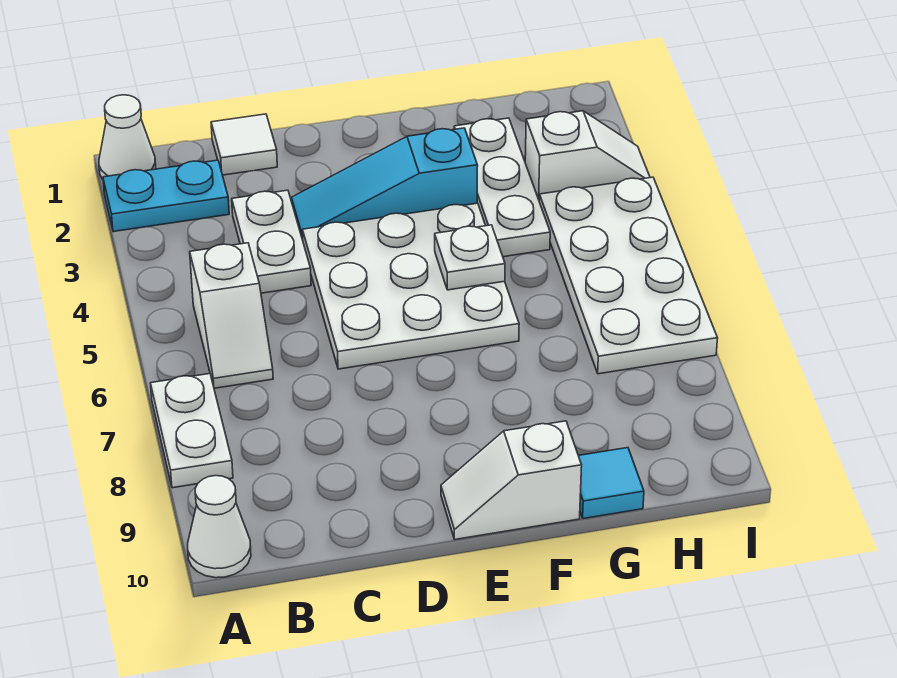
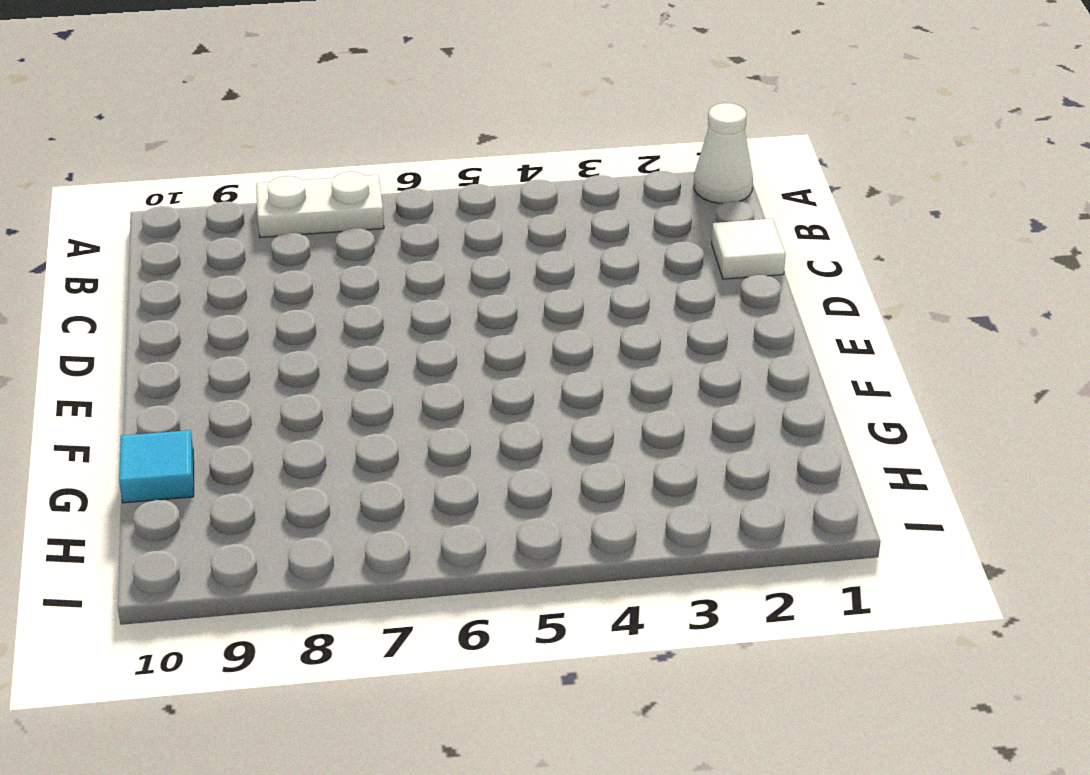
none -> cyan 1x2 plate [103,160,229,232]
none -> white 1x1 cone [188,476,251,578]
none -> white 1x2 slope [190,243,273,388]

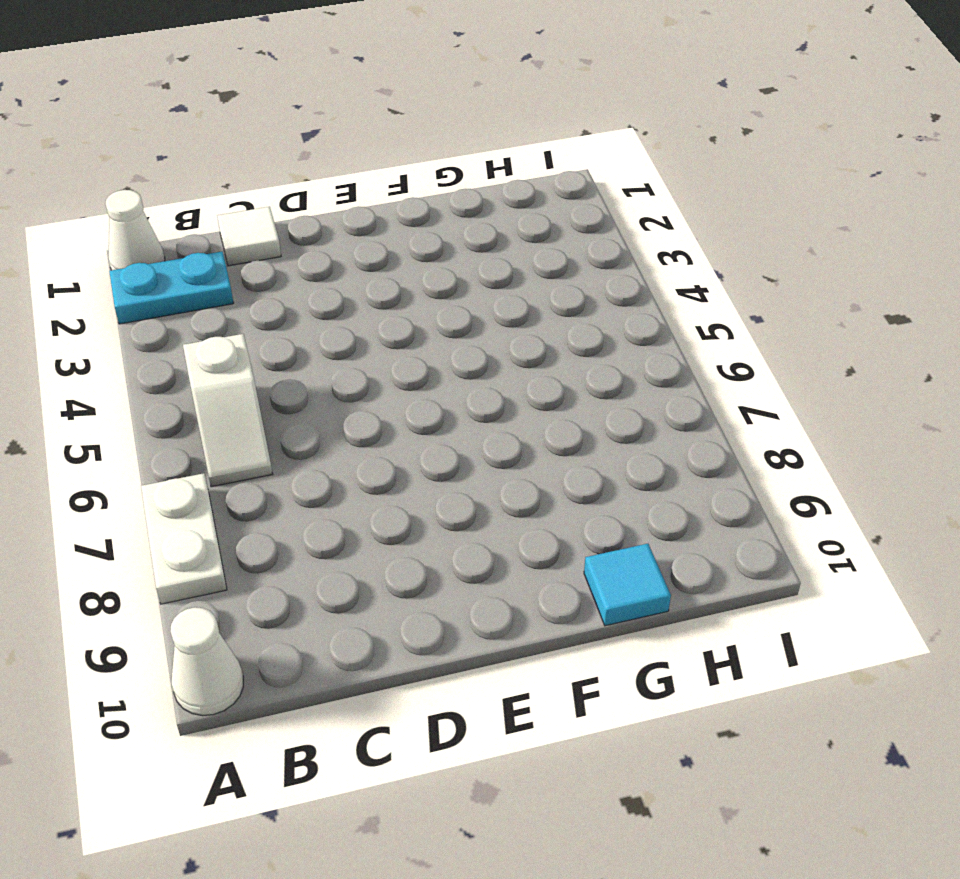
none -> white 1x2 plate [232,190,311,293]
none -> cyan 1x3 slope [291,128,478,240]
none -> white 3x3 plate [302,203,519,369]

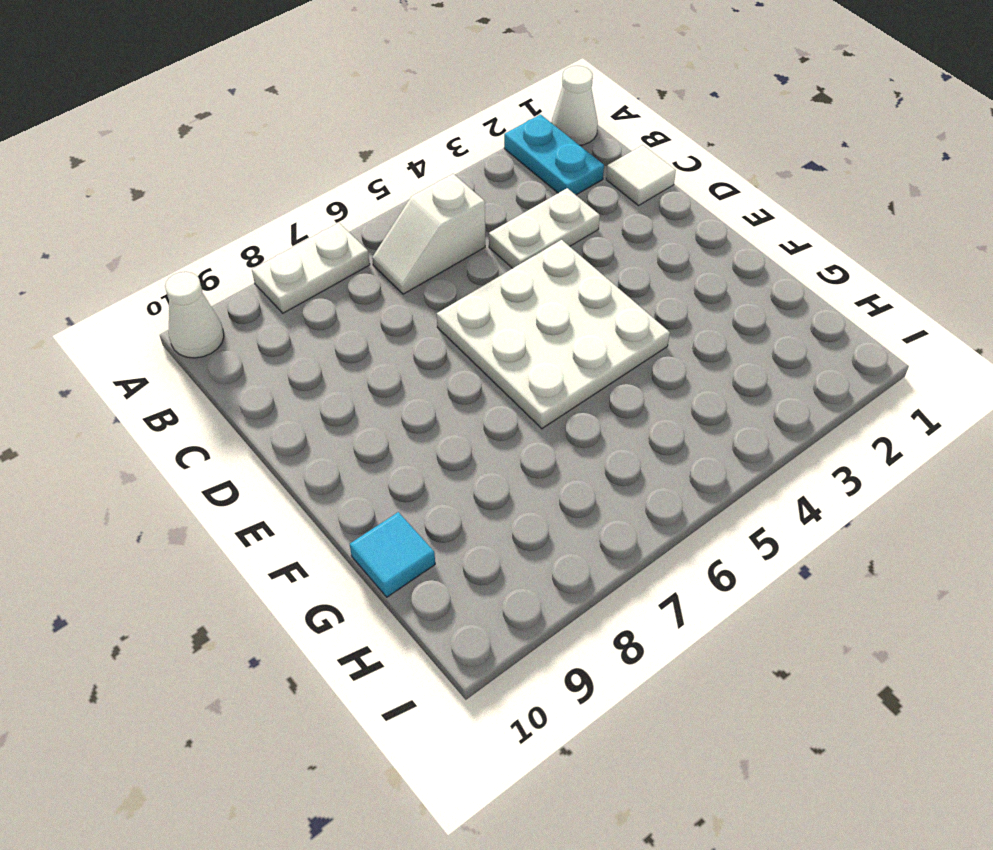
none -> cyan 1x3 slope [291,128,478,240]
none -> white 1x2 slope [441,421,582,539]
none -> white 1x3 plate [454,118,550,257]

